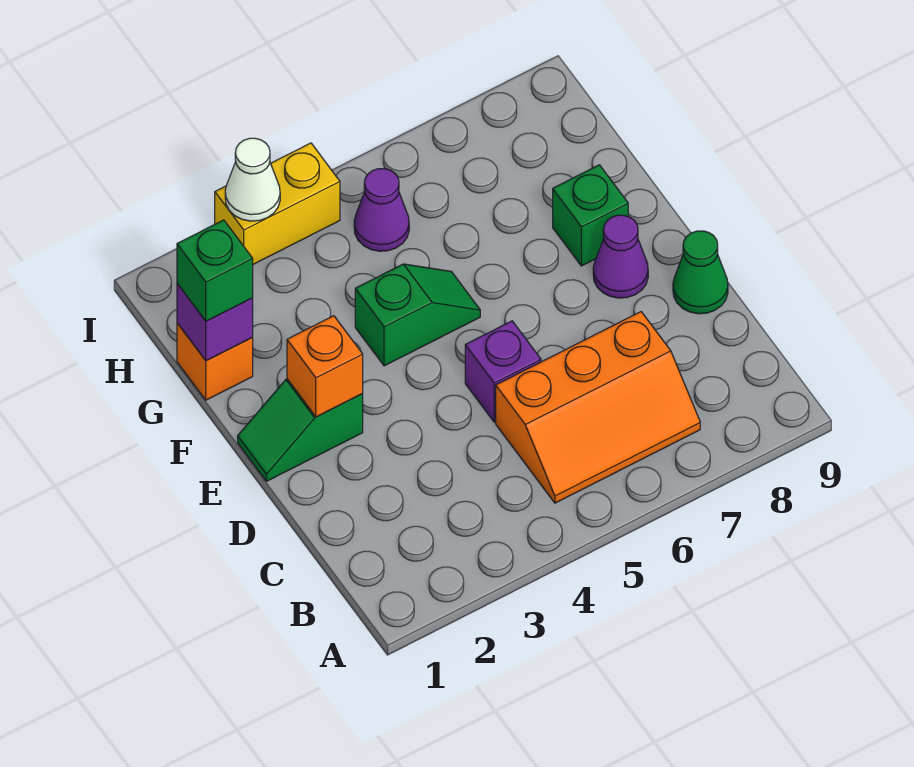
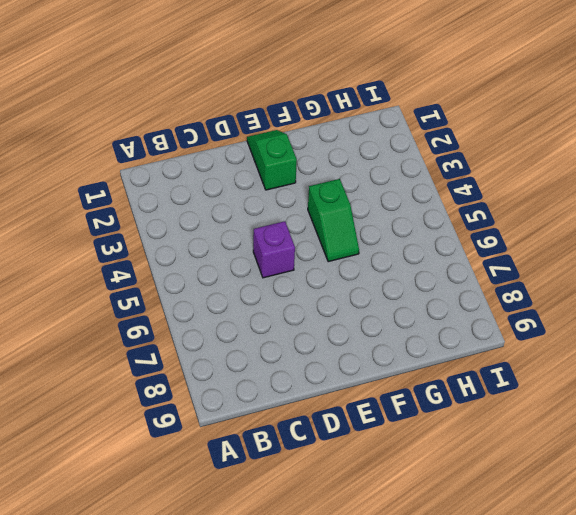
none -> orange 2x3 slope [496,312,700,503]
none -> green 1x1 cone [673,231,728,314]
none -> purple 1x1 cone [593,215,648,298]

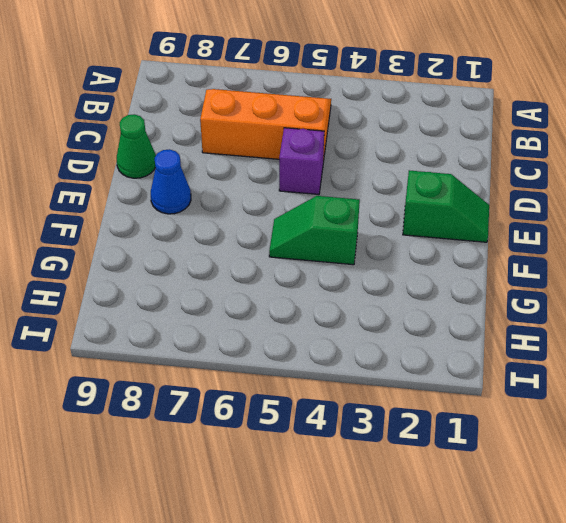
blue 1x1 cone [151,149,191,214] -> purple 1x1 cone [593,215,648,298]
none -> green 1x1 brick [553,165,628,266]
none -> orange 1x1 brick [177,323,253,400]
none -> purple 1x1 cone [354,169,409,251]

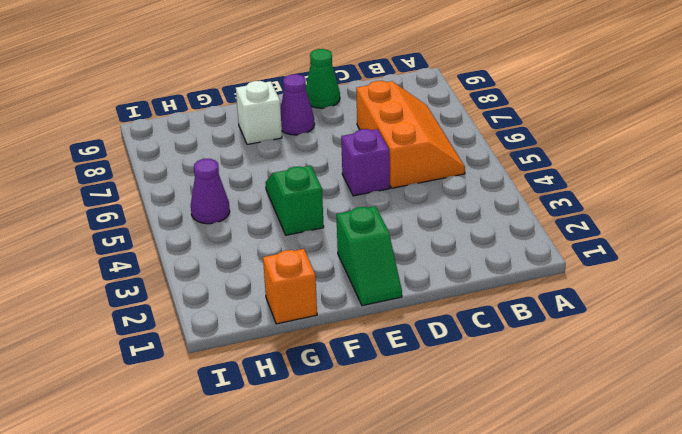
white 1x1 brick [236,81,282,144] -> green 1x1 brick [553,165,628,266]
none -> yellow 1x2 brick [215,143,340,264]
none -> orange 1x1 brick [287,316,363,417]
none -> purple 1x1 brick [177,284,253,361]

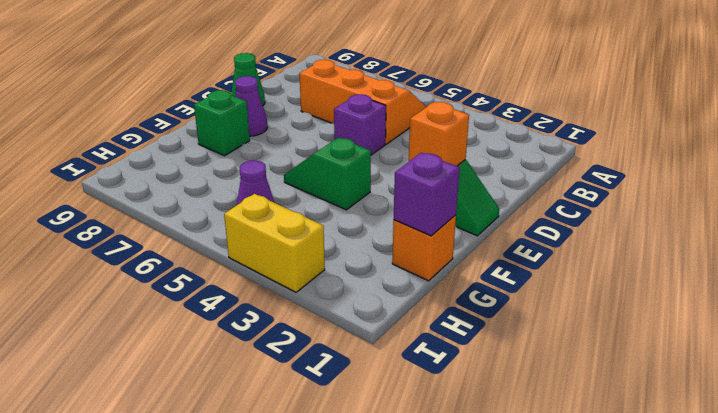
none -> white 1x1 cone [225,138,280,221]
none -> green 1x1 brick [177,220,253,321]

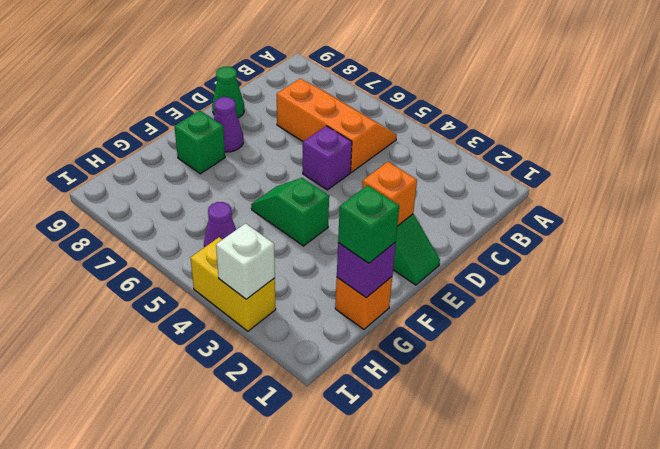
white 1x1 brick [216,223,275,299] -> white 1x1 cone [225,138,280,221]

